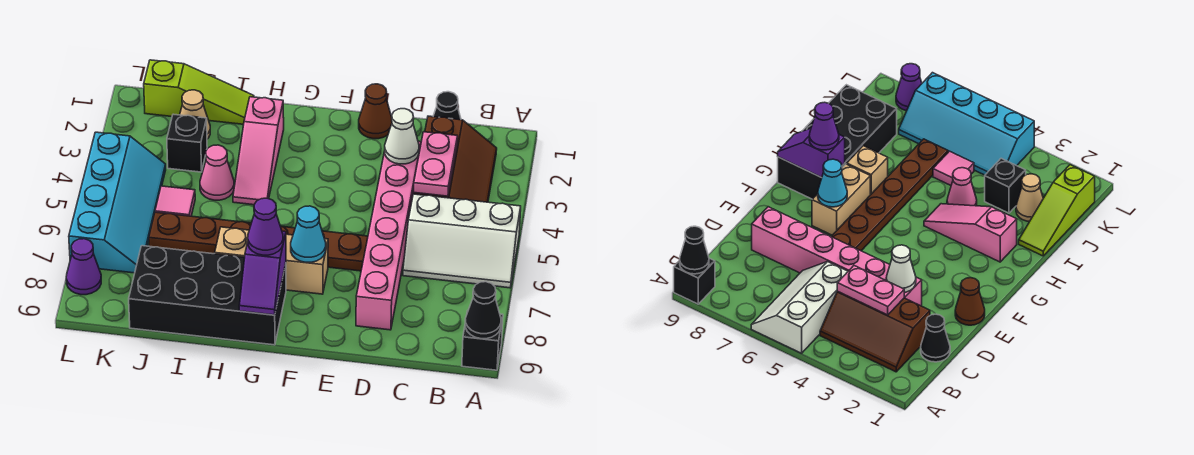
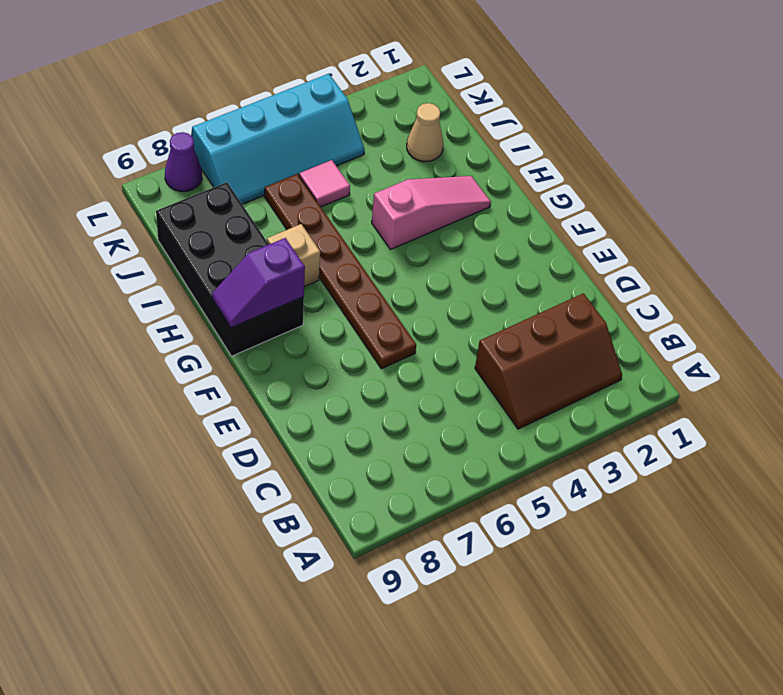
pink 1x3 slope [372,176,491,249] -> pink 1x3 slope turned to [233,97,284,205]
none -> white 2x3 slope [403,194,521,288]
none -> black 1x1 brick [462,311,503,370]
none -> black 1x1 cone [433,92,461,120]

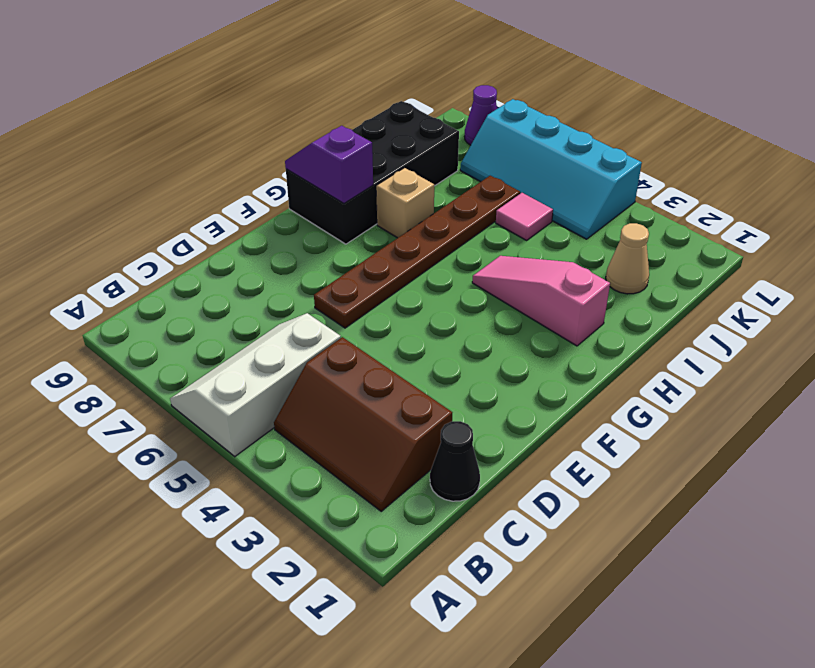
none -> black 1x1 brick [462,311,503,370]
none -> pink 1x6 brick [356,141,421,330]
none -> brown 1x1 cone [359,84,392,139]

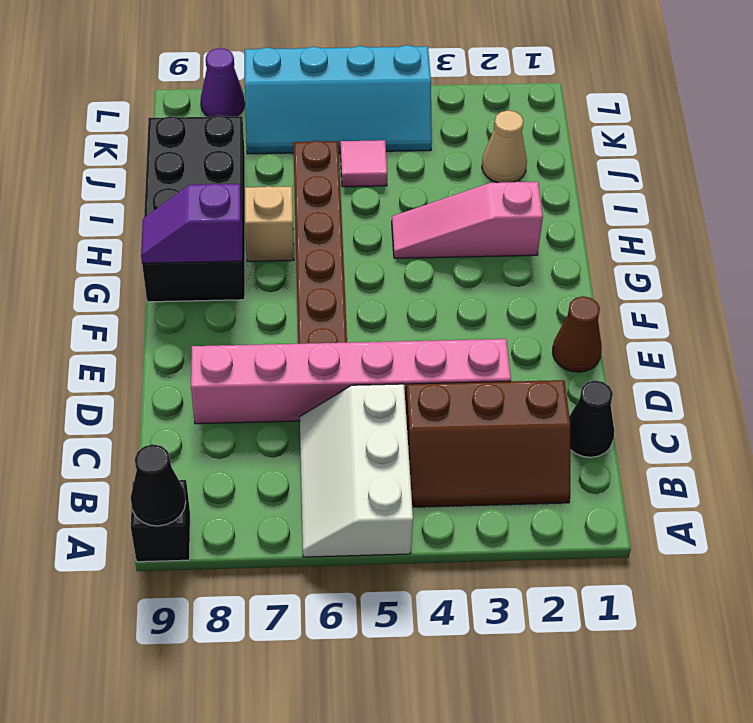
none -> tan 1x2 brick [286,234,328,294]
none -> lime 1x3 slope [144,60,254,124]
none -> pink 1x1 cone [200,145,234,200]

